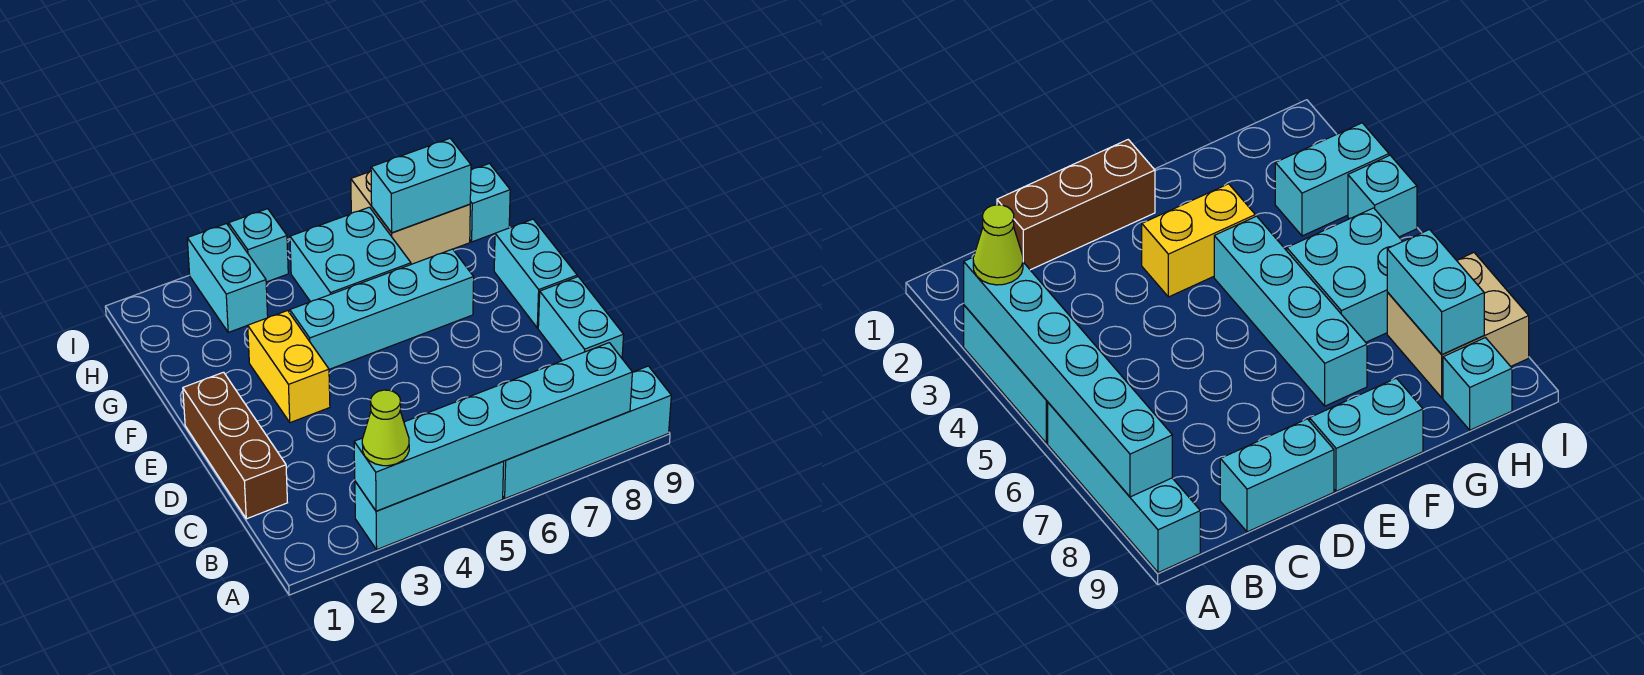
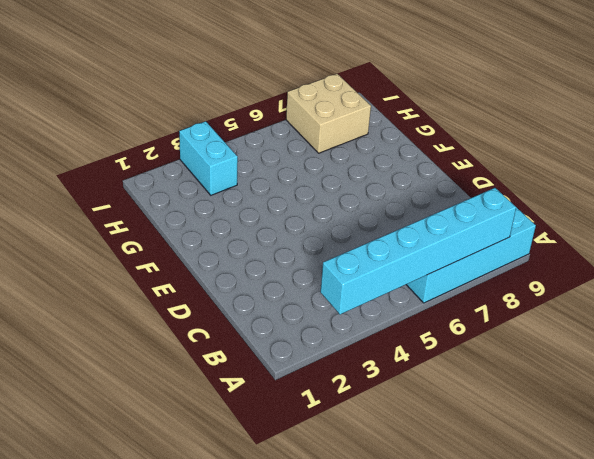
none -> cyan 1x3 brick [355,461,504,549]
none -> brown 1x3 brick [183,372,287,519]
none -> cyan 1x2 brick [538,277,624,361]

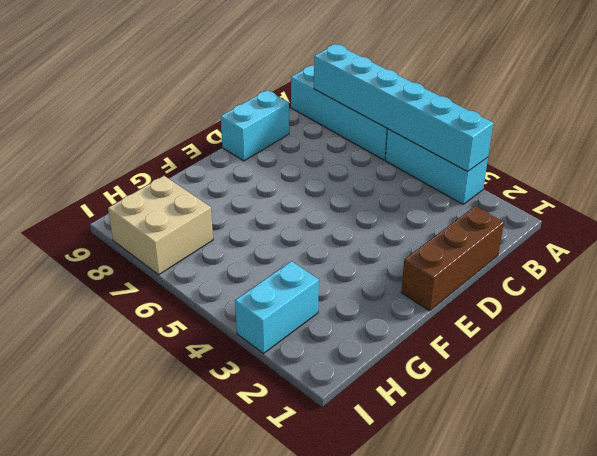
none -> yellow 1x2 brick [248,311,330,423]
none -> cyan 1x2 brick [494,219,577,328]
none -> cyan 1x4 brick [290,249,474,369]

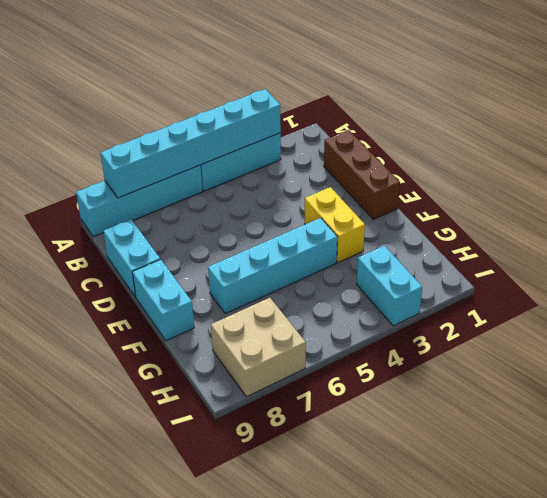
none -> cyan 2x2 brick [290,207,411,302]
none -> cyan 1x1 brick [470,164,510,242]
none -> cyan 1x1 brick [229,209,288,282]

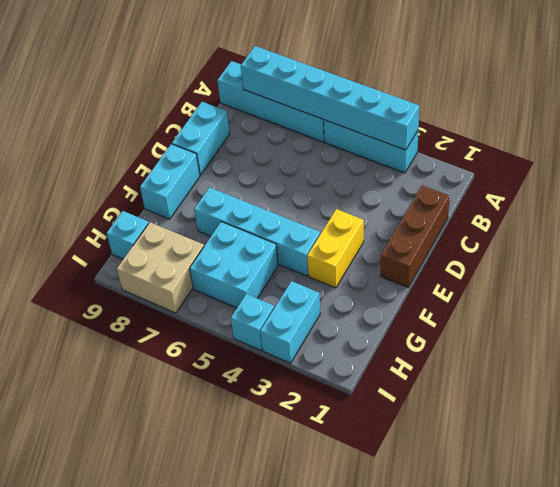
none -> cyan 1x2 brick [371,138,471,233]
none -> lime 1x1 cone [362,390,409,466]

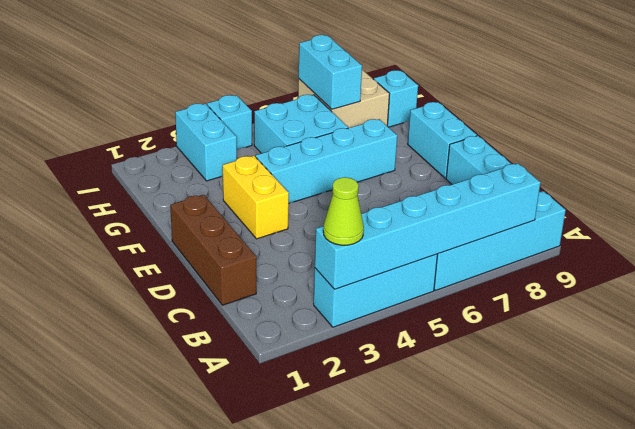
cyan 1x2 brick [299,35,362,109] -> cyan 1x2 brick turned to [371,138,471,233]

